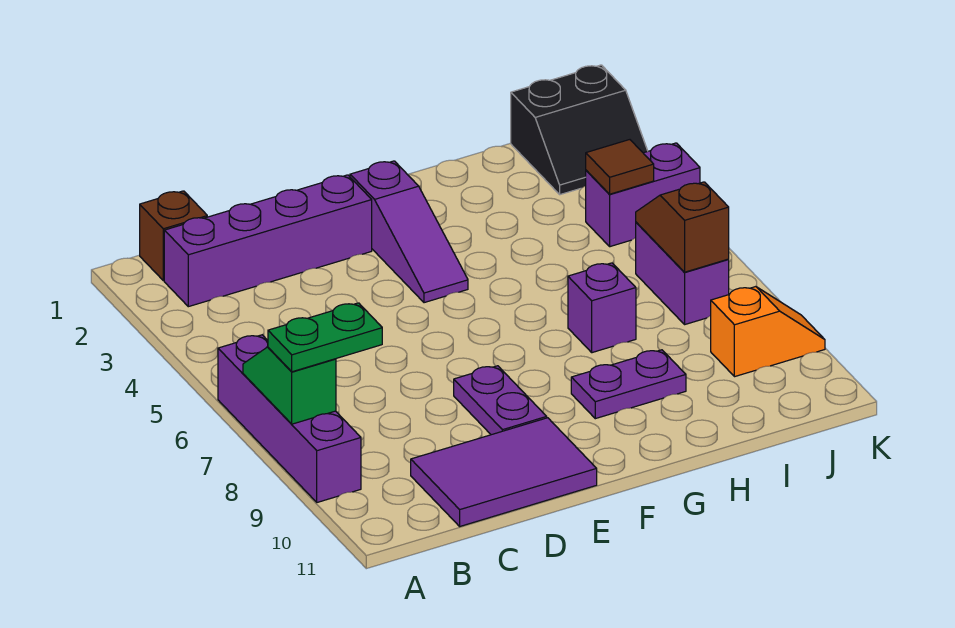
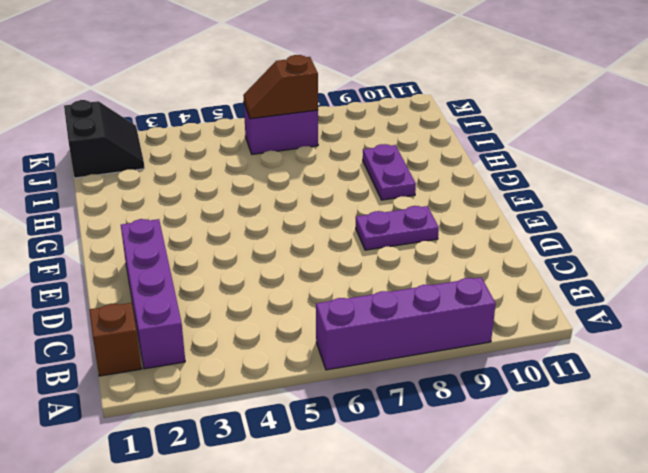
none -> purple 2x3 tile [411,418,597,526]
none -> purple 1x3 slope [350,161,468,303]
none -> purple 1x1 brick [568,263,636,353]

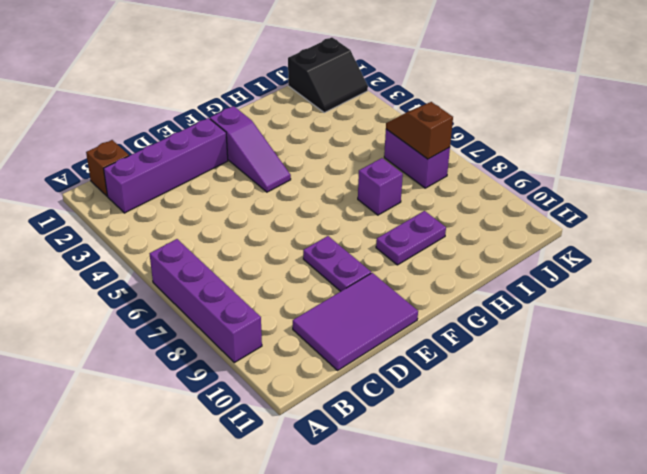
none -> purple 1x2 brick [586,143,700,247]
none -> orange 1x2 slope [711,287,825,377]
none -> green 1x2 slope [243,347,336,424]

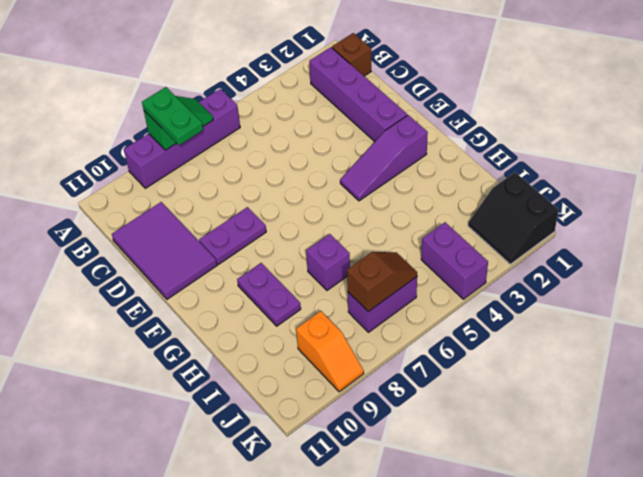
none -> brown 1x1 tile [586,140,654,194]

